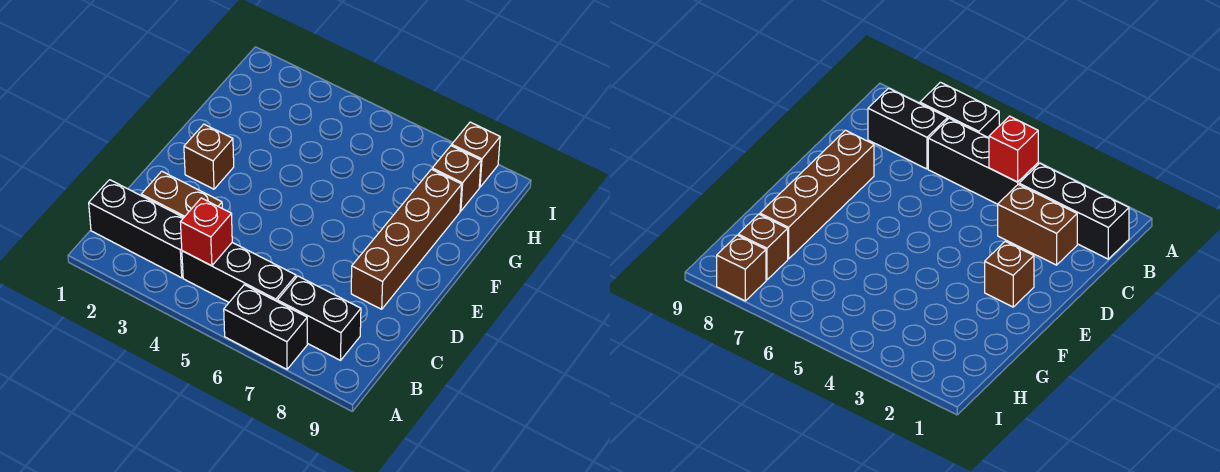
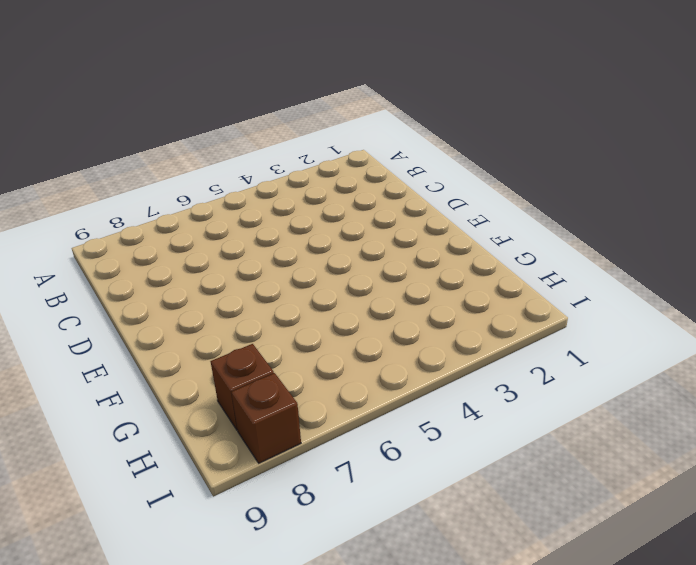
none -> black 1x2 brick [224,285,307,369]
none -> black 1x3 brick [89,180,184,278]

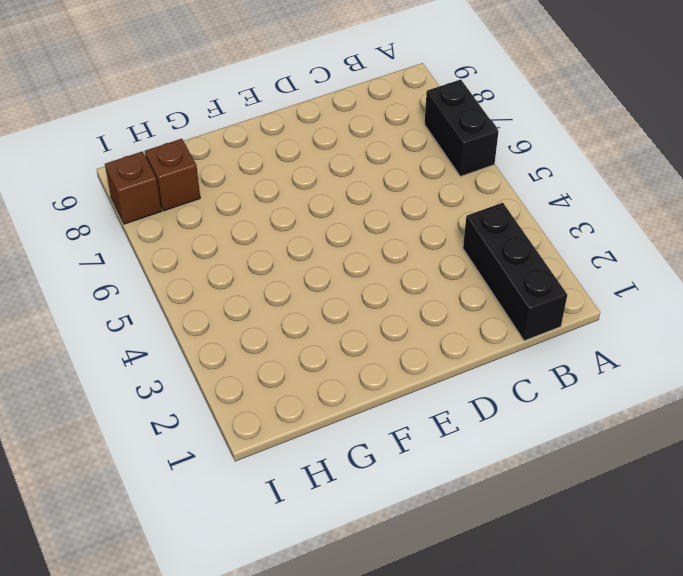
none -> black 1x3 brick [182,243,296,302]
none -> black 1x2 brick [277,276,361,360]

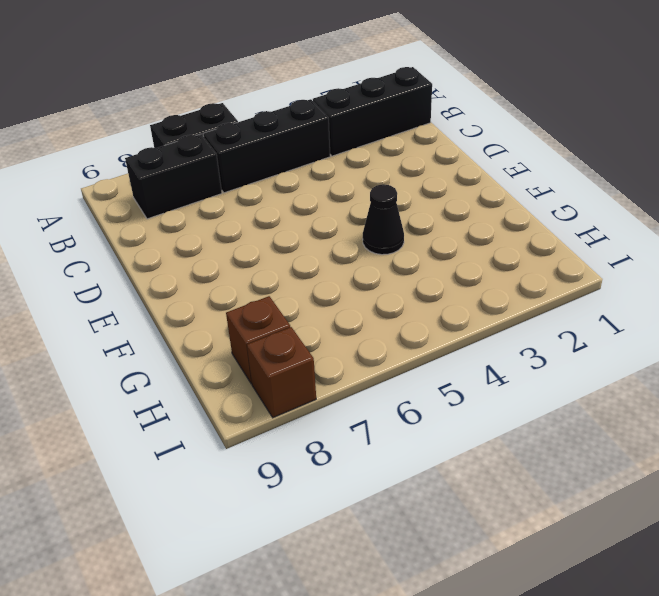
black 1x1 cone [363,184,404,255] -> none
none -> brown 1x2 brick [141,171,222,217]
none -> brown 1x4 brick [351,169,462,309]

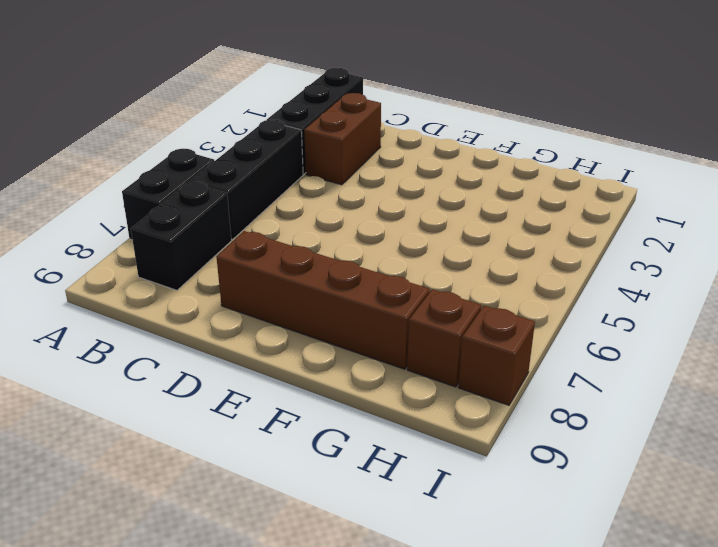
none -> brown 1x1 brick [184,124,234,189]
none -> red 1x1 brick [180,198,232,266]

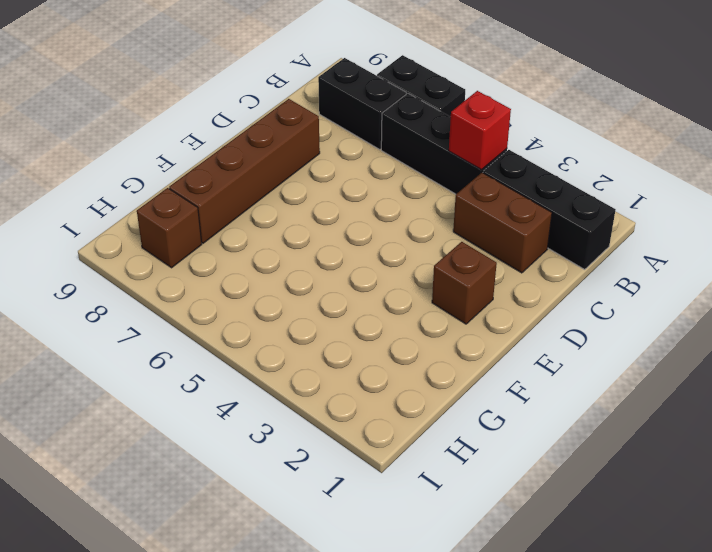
none -> brown 1x1 brick [452,122,500,187]

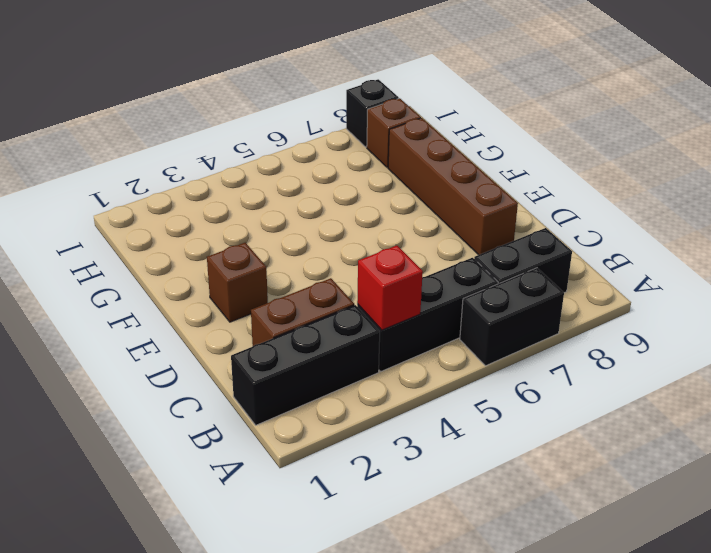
black 1x1 brick [346,79,399,147] -> brown 1x1 brick [452,122,500,187]

